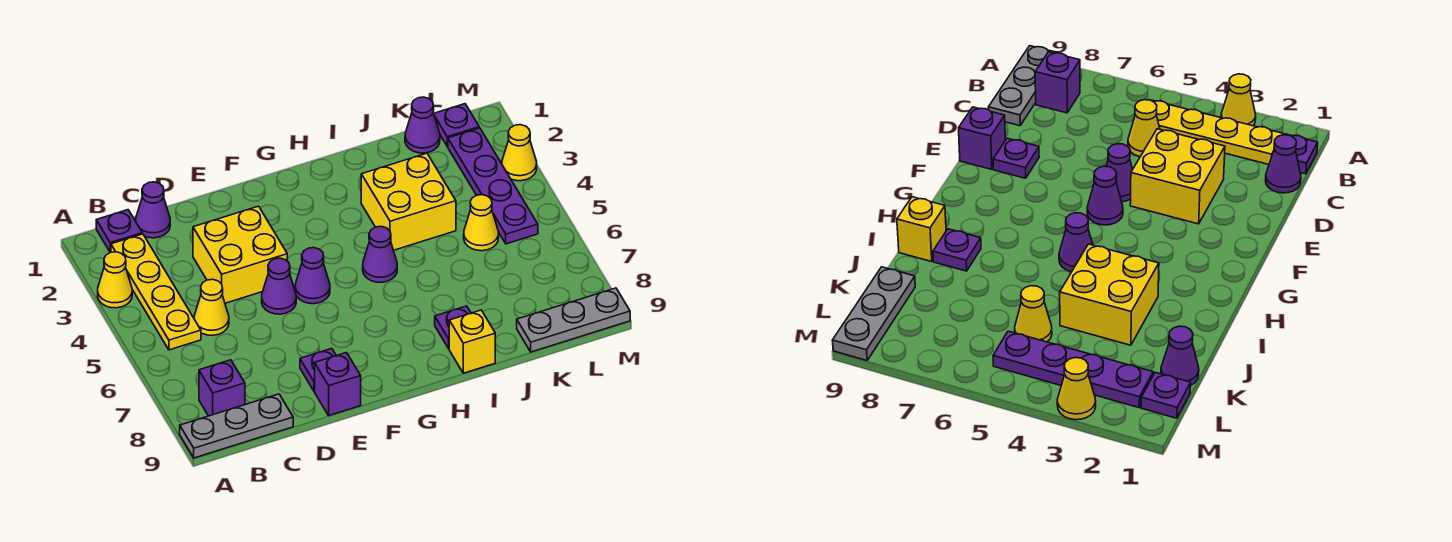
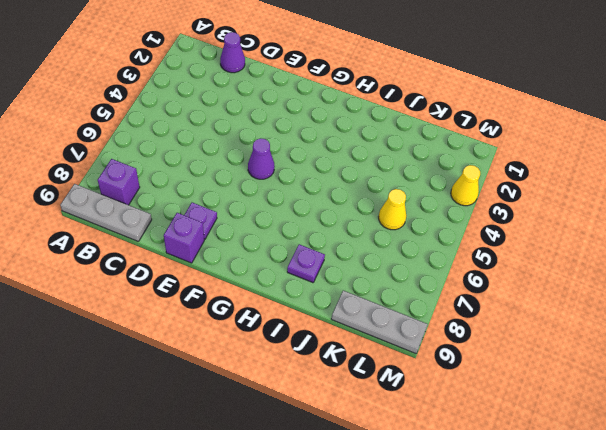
none -> yellow 1x1 cone [98,252,132,308]
none -> purple 1x1 plate [96,210,142,252]
none -> yellow 1x4 plate [111,234,201,350]

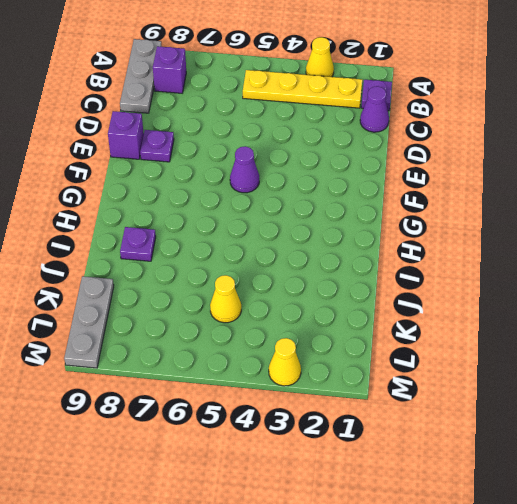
none -> yellow 1x1 cone [194,279,229,335]
none -> yellow 2x2 brick [193,206,287,303]
none -> purple 1x1 cone [262,258,296,314]

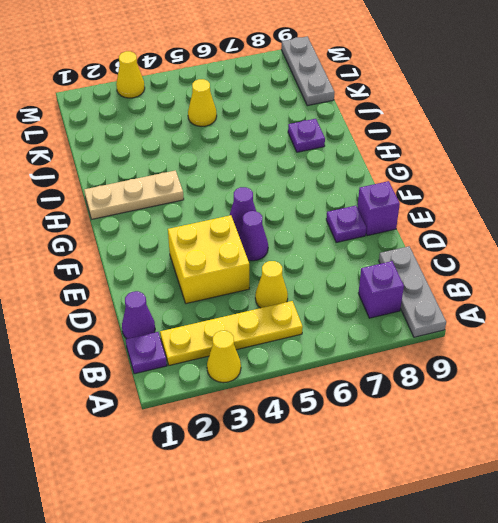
tan 1x3 plate [84,170,184,219] -> none
none -> purple 1x1 cone [363,226,397,282]
none -> yellow 2x2 brick [361,153,456,250]
none -> yellow 1x1 brick [449,310,495,373]

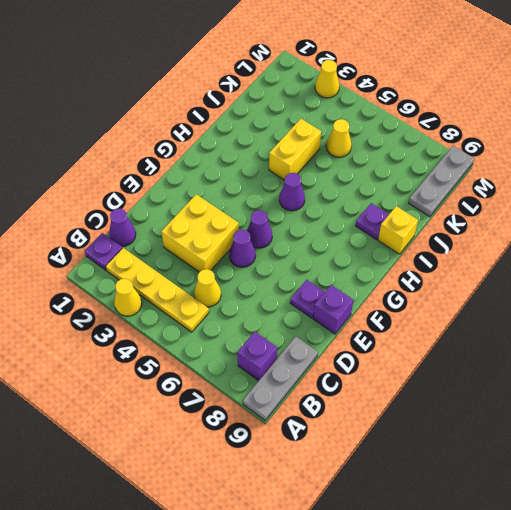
yellow 1x2 brick [269,119,321,180] -> yellow 2x2 brick [361,153,456,250]
none -> purple 1x1 cone [405,97,440,153]
none -> purple 1x1 plate [434,104,479,146]
none -> purple 1x4 plate [448,128,538,244]

